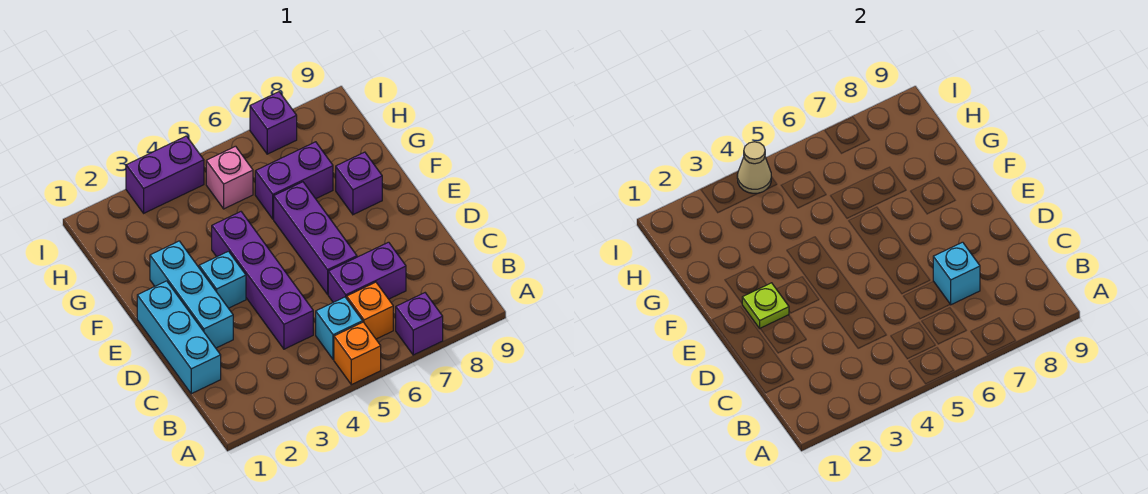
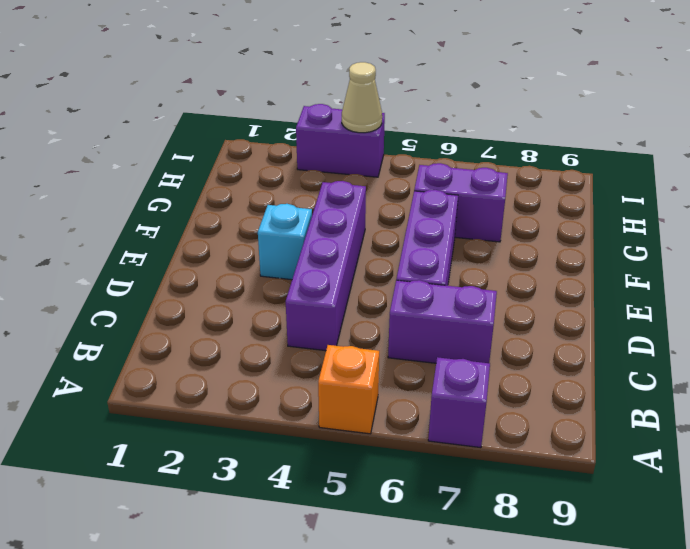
none -> cyan 1x1 brick [316,297,363,360]
none -> orange 1x1 brick [347,282,393,339]
none -> cyan 1x3 brick [137,281,221,394]

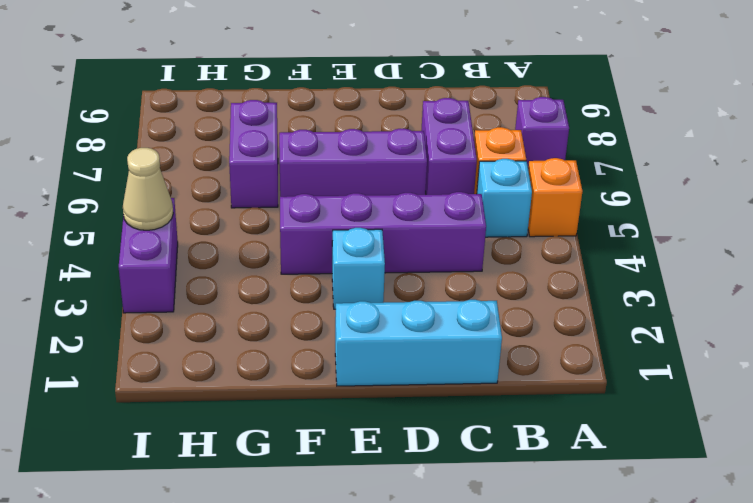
none -> cyan 1x3 brick [150,241,233,348]
none -> purple 1x1 brick [336,152,382,215]
none -> pink 1x1 brick [206,146,253,209]

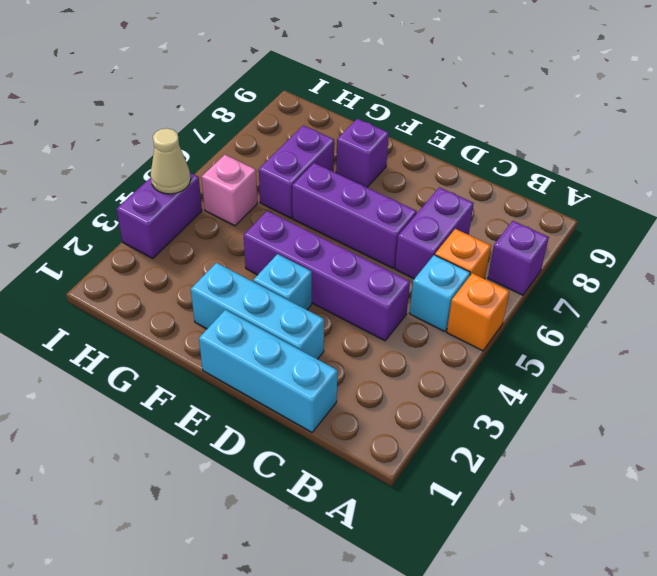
none -> purple 1x1 brick [250,92,297,154]
none -> cyan 1x1 brick [933,242,980,305]
none -> lime 1x1 plate [742,283,789,328]

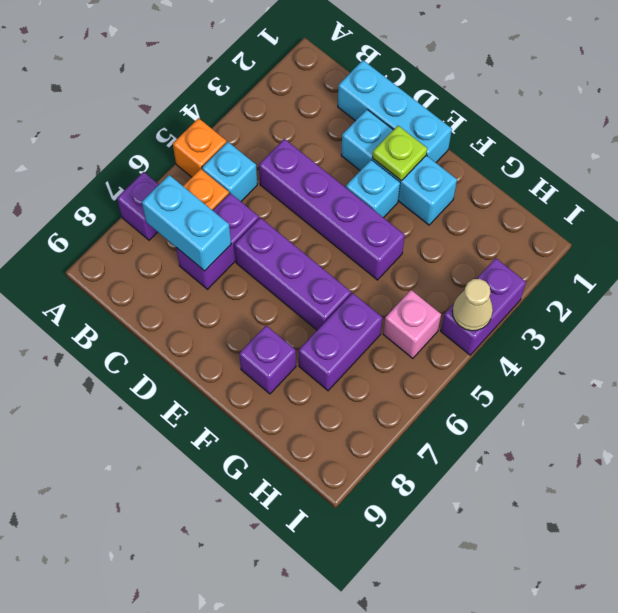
cyan 1x2 brick [142,175,231,271] -> cyan 1x1 brick [933,242,980,305]
none -> purple 1x1 brick [250,92,297,154]

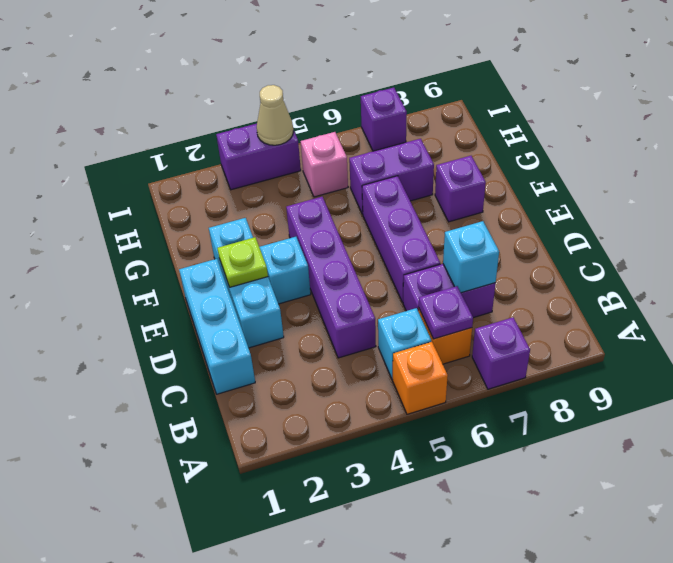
purple 1x1 plate [419,286,473,339] -> none

